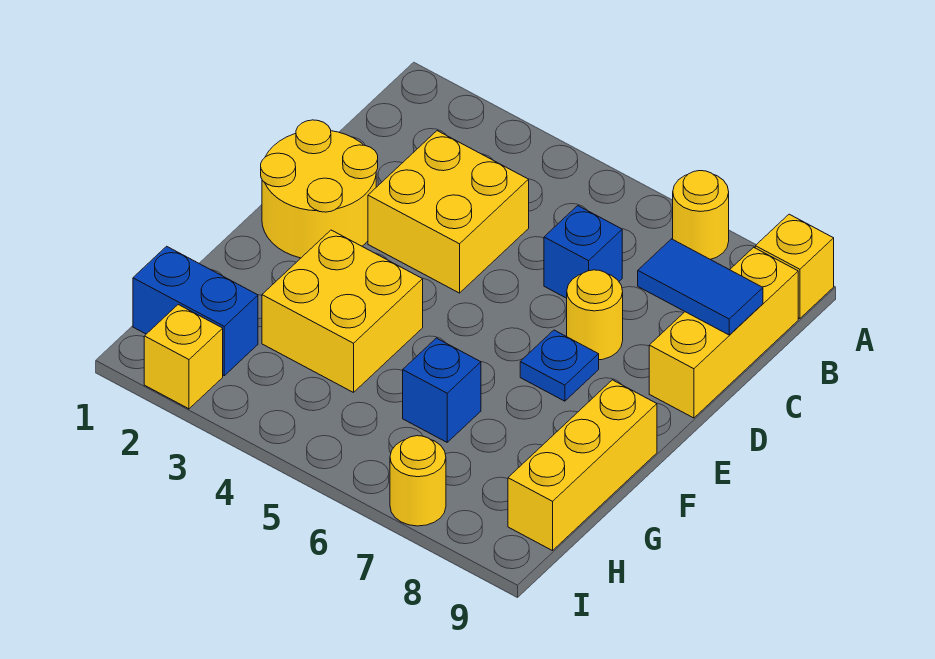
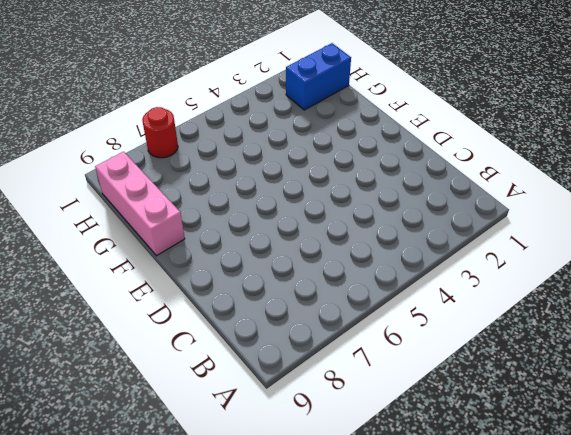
pink 1x3 brick [95,152,185,256] -> yellow 1x3 brick [508,380,657,551]
red 1x1 round brick [142,107,178,158] -> yellow 1x1 round brick [390,436,446,526]
none -> yellow 1x1 round brick [673,171,729,259]
none -> yellow 1x1 brick [755,214,834,319]
none -> yellow 1x3 brick [649,247,798,418]

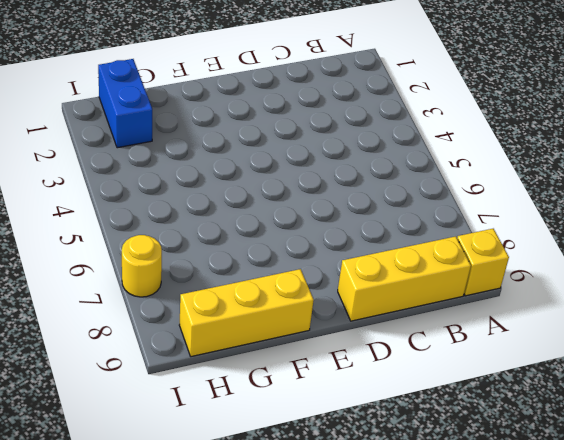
none -> yellow 1x1 round brick [673,171,729,259]
none -> yellow 2x2 brick [368,131,529,293]
none -> blue 1x1 brick [544,206,622,298]

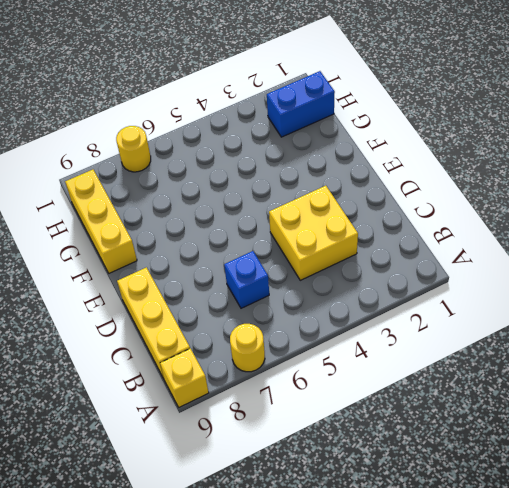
none -> yellow 2x2 round brick [261,120,378,258]
none -> yellow 1x1 round brick [567,270,623,360]
none -> blue 1x1 plate [520,330,599,401]

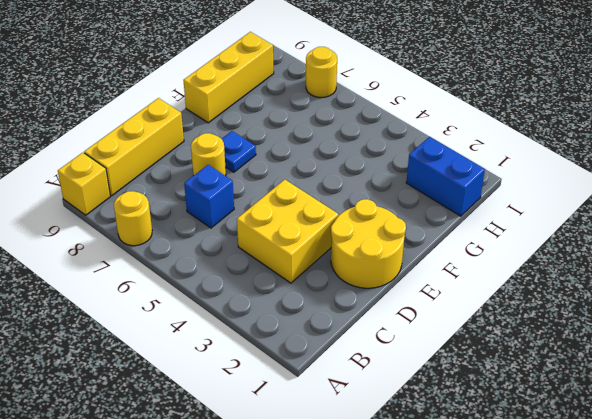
none -> yellow 2x2 brick [262,230,423,393]
none -> blue 1x1 brick [403,338,481,442]
none -> yellow 1x1 brick [144,305,223,409]

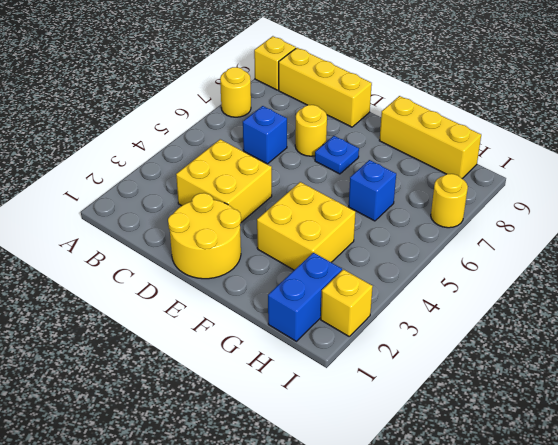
none -> blue 1x2 tile [638,239,763,335]

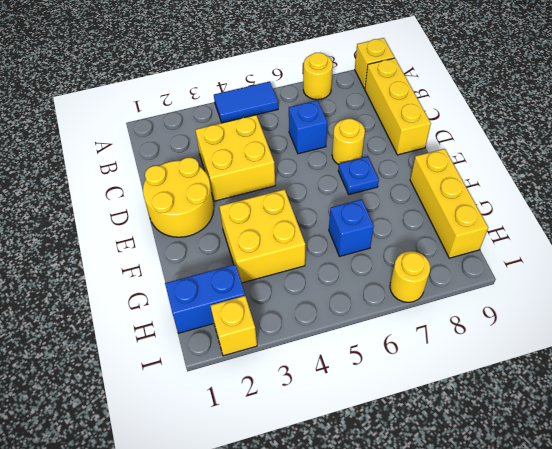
blue 1x2 tile [214,82,278,123] -> blue 1x2 tile moved to [638,239,763,335]

